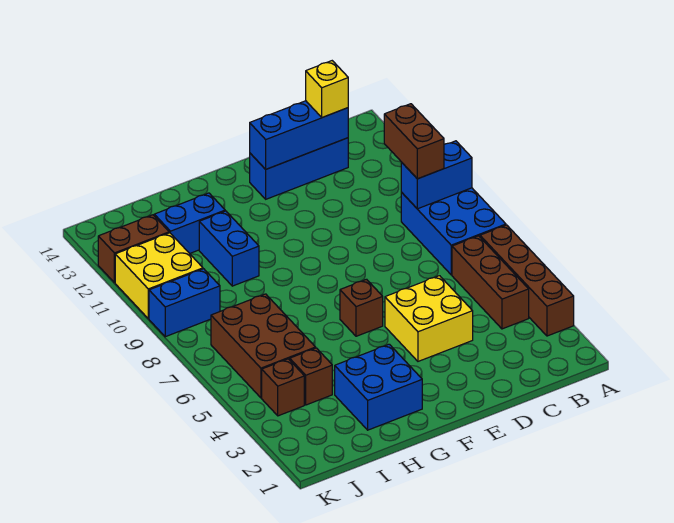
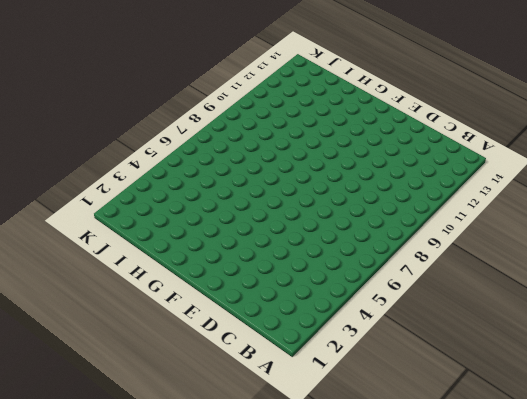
none -> brown 1x4 brick [480,225,574,336]
none -> blue 2x3 brick [401,188,506,275]
none -> brown 1x3 brick [452,236,529,329]

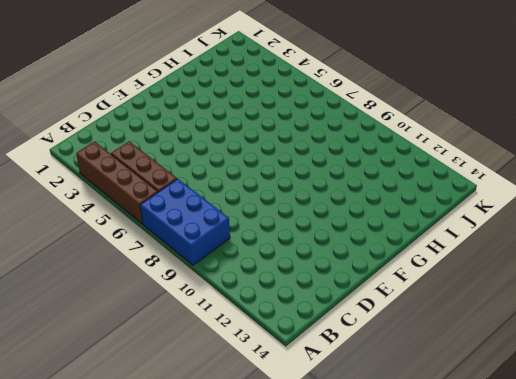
none -> blue 1x3 brick [250,138,348,199]
none -> yellow 2x2 brick [385,276,473,361]
none -> brown 1x1 brick [340,279,383,336]

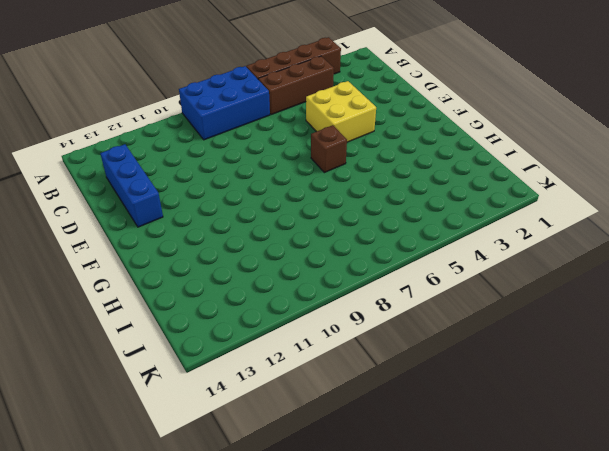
none -> blue 2x2 brick [335,344,422,430]
none -> blue 1x2 brick [199,211,259,286]
none -> blue 1x2 brick [154,193,225,254]

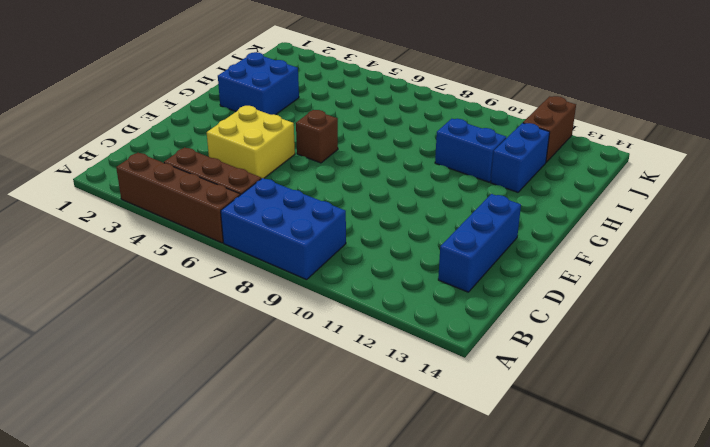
none -> brown 1x1 brick [290,348,332,405]
none -> brown 2x3 brick [211,294,316,398]
none -> brown 1x1 brick [262,359,304,416]

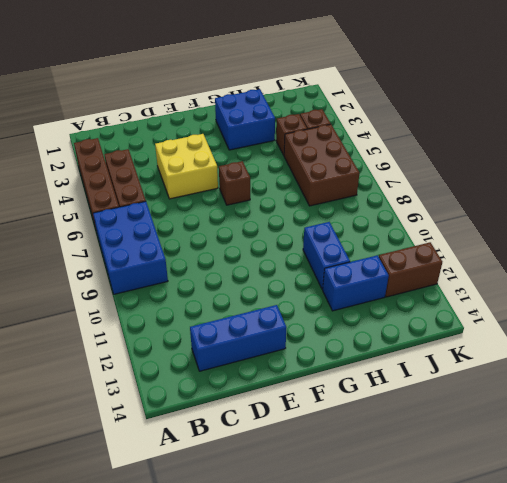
none -> blue 1x2 brick [149,269,220,337]
none -> yellow 2x2 brick [115,233,203,319]
none -> blue 1x2 brick [401,141,472,209]

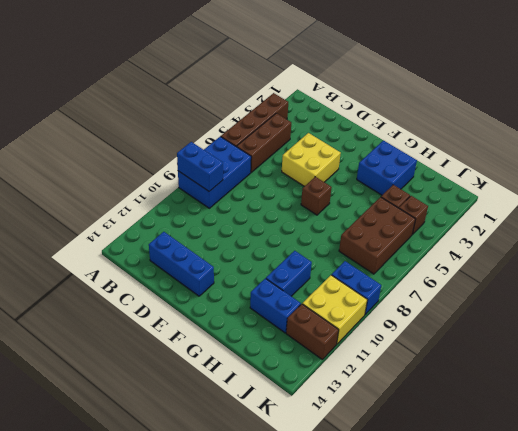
none -> blue 1x3 brick [250,101,348,169]
none -> brown 1x2 brick [384,104,444,179]
none -> yellow 1x1 brick [306,61,348,117]

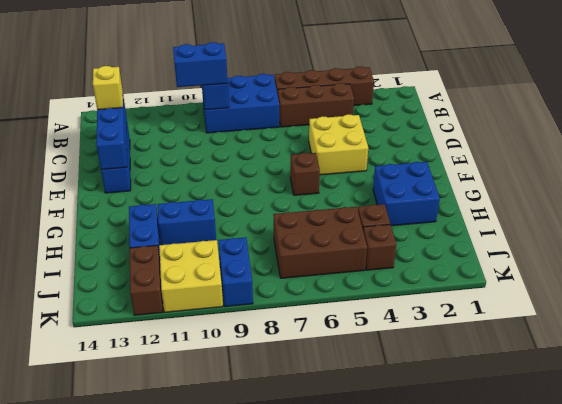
blue 1x2 brick [173,42,228,87] -> brown 1x2 brick [384,104,444,179]

